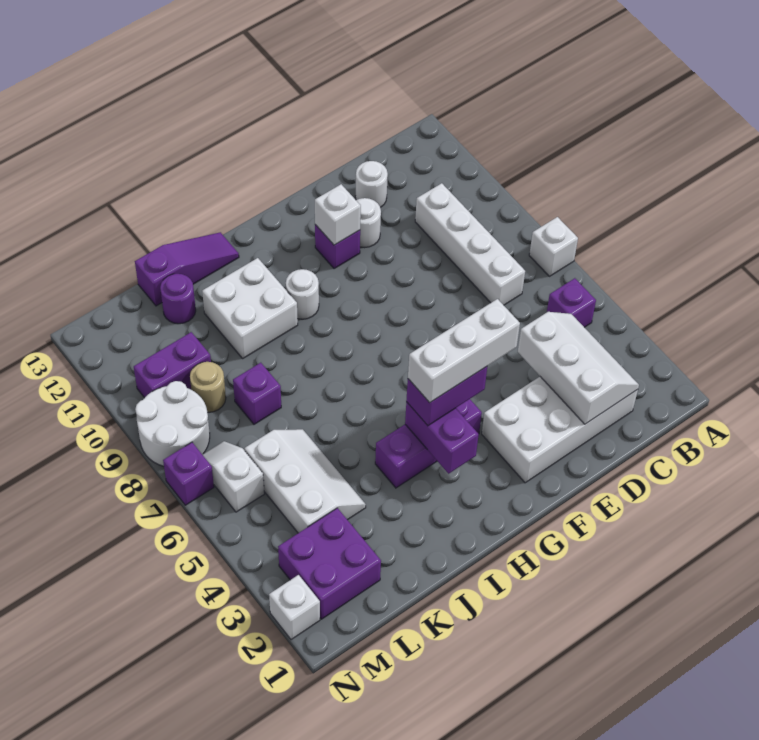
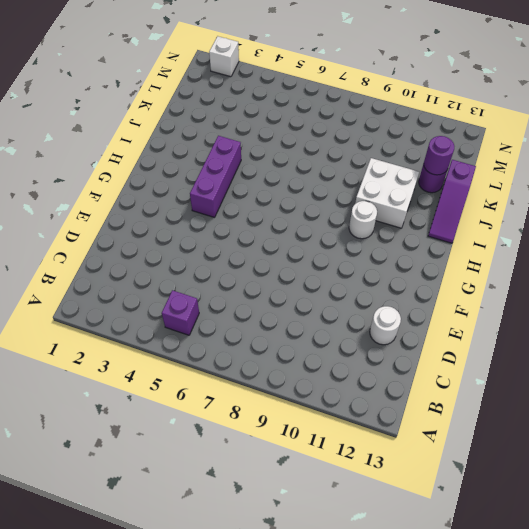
purple 1x1 round brick [424,136,454,175] -> none
none -> white 1x1 brick [529,217,578,276]
none -> white 2x4 brick [482,377,638,483]
none -> white 1x4 brick [415,183,525,305]

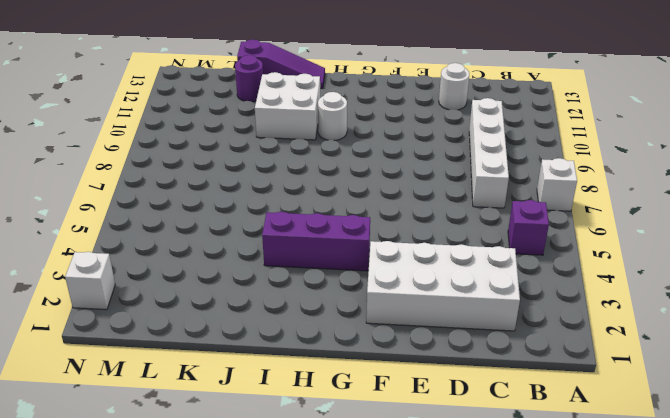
none -> white 1x1 round brick [356,198,381,248]
none -> purple 1x1 brick [315,225,360,269]
none -> white 2x3 slope [245,429,366,533]

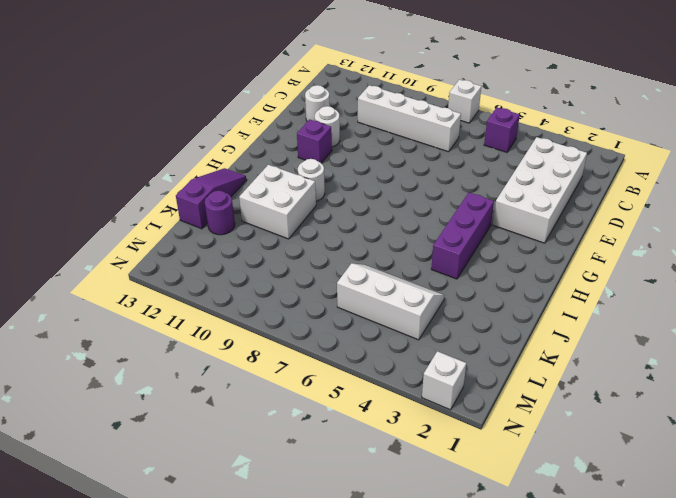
none -> purple 1x1 brick [233,363,281,424]
none -> purple 2x2 brick [278,508,381,619]
none -> tan 1x1 round brick [190,362,226,412]

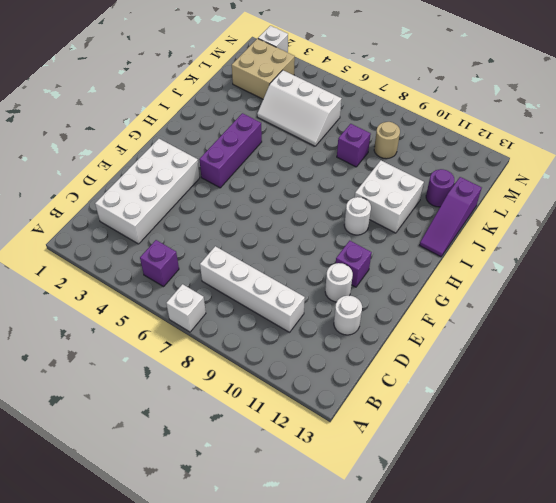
tan 2x2 brick [232,39,295,99] -> purple 2x2 brick [278,508,381,619]
none -> purple 1x2 brick [134,332,211,398]
none -> white 1x2 slope [202,441,264,512]
none -> white 2x2 round brick [135,381,210,466]

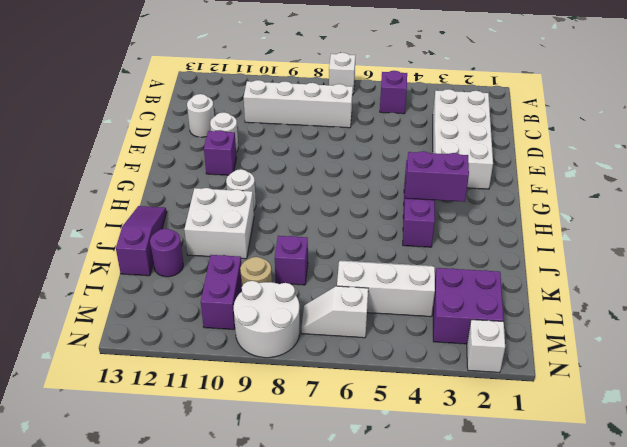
none -> purple 1x1 brick [163,442,214,505]
none -> white 2x3 slope [518,312,639,424]
none -> white 1x1 brick [315,184,361,245]

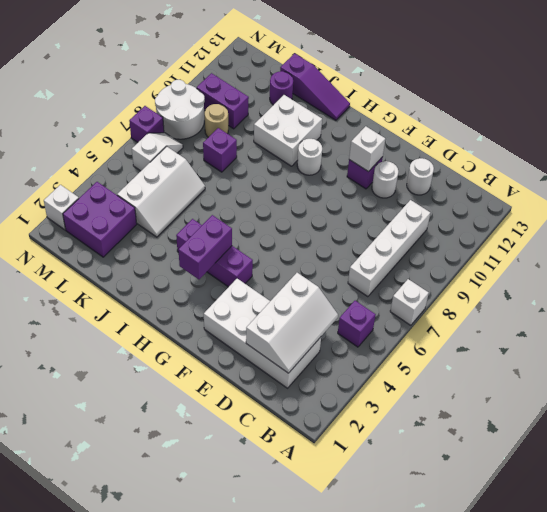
none -> purple 1x2 brick [406,367,487,426]
none -> white 1x3 brick [408,299,520,403]

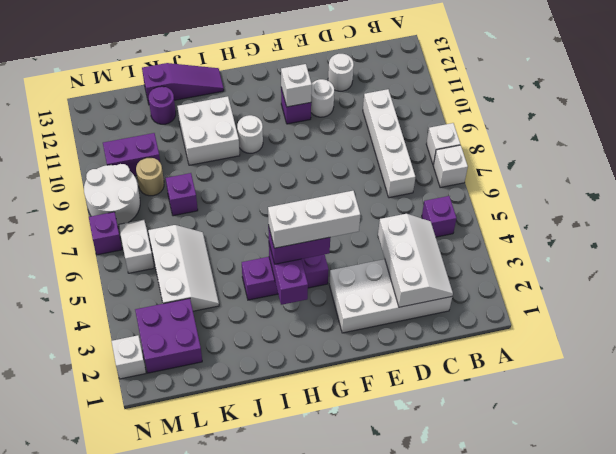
white 1x1 brick [426,123,460,165] -> none

